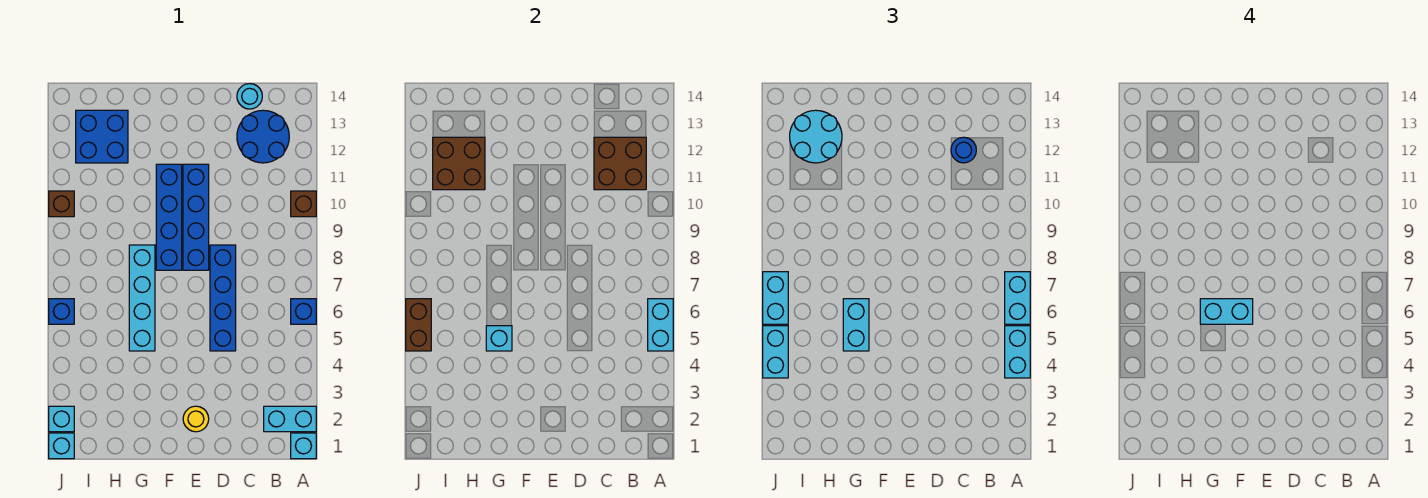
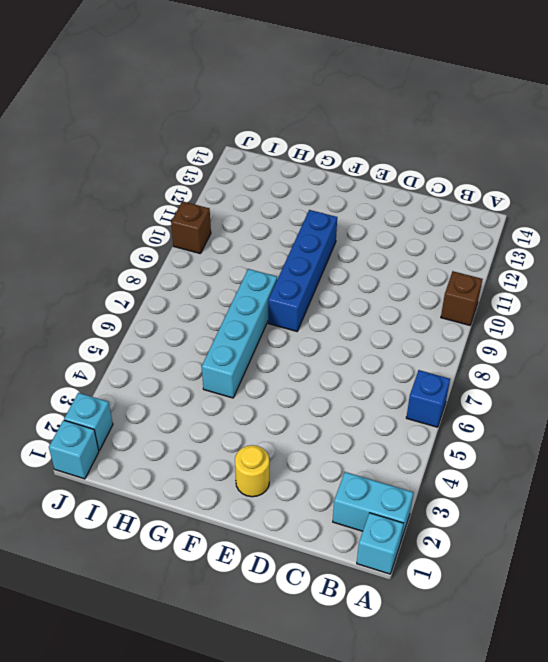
none -> blue 2x2 round brick [237,110,289,163]
none -> cyan 1x1 round brick [237,84,262,109]
none -> blue 1x4 brick [210,245,236,351]

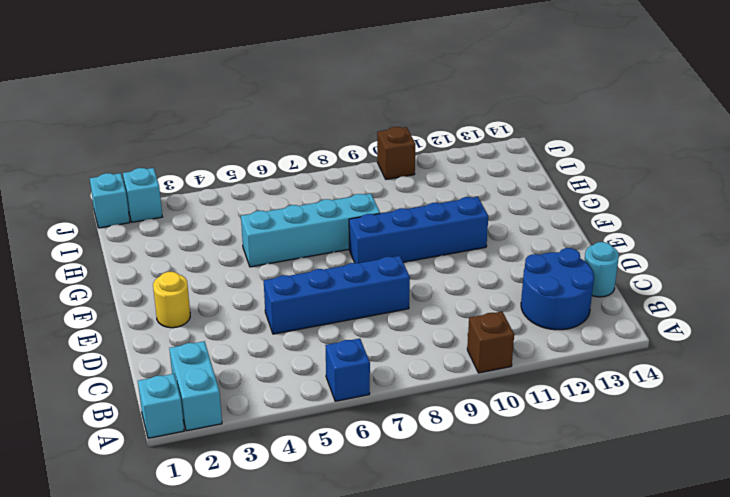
none -> blue 1x4 brick [183,164,209,270]
none -> blue 2x2 brick [76,110,128,163]
none -> blue 1x1 brick [49,299,74,324]

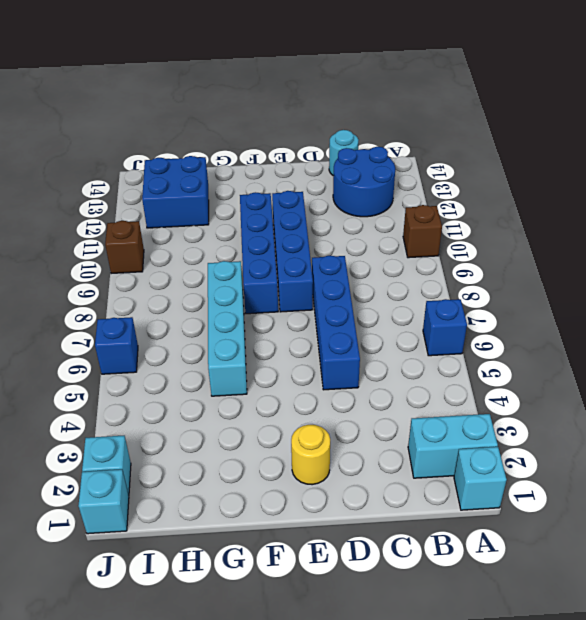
none -> cyan 1x2 brick [648,299,673,351]
none -> brown 2x2 brick [594,137,646,190]
none -> cyan 1x1 brick [486,326,512,351]

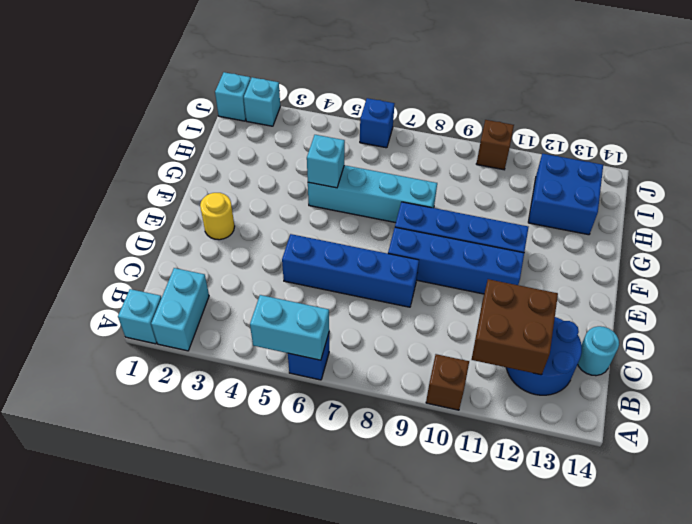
none -> brown 2x2 brick [433,137,485,190]
none -> brown 1x2 brick [406,299,431,351]
none -> cyan 1x2 brick [1005,326,1030,378]

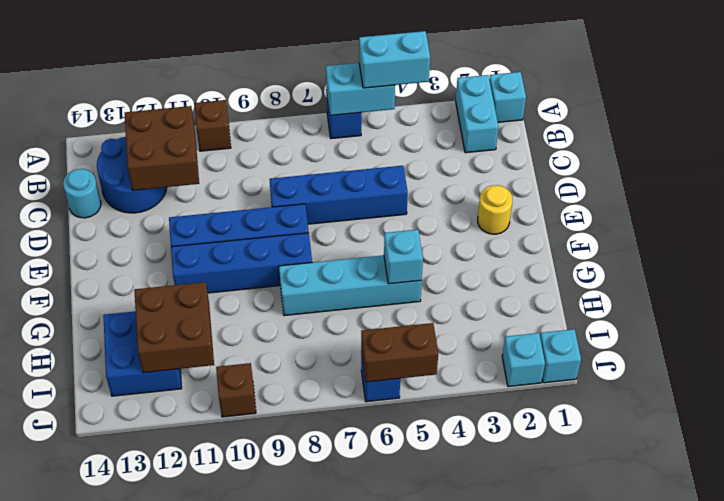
none -> cyan 1x2 brick [1005,272,1030,324]
none -> blue 1x1 round brick [951,137,976,163]
none -> cyan 1x2 brick [843,299,869,351]

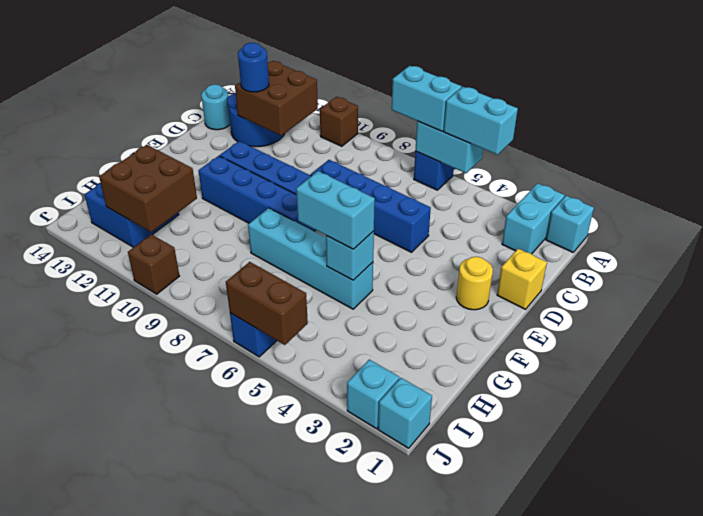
yellow 1x1 brick [497,249,547,309] -> none
none -> cyan 2x2 round brick [790,110,842,163]
none -> cyan 1x2 brick [763,326,788,378]
none -> cyan 1x2 brick [763,272,788,324]

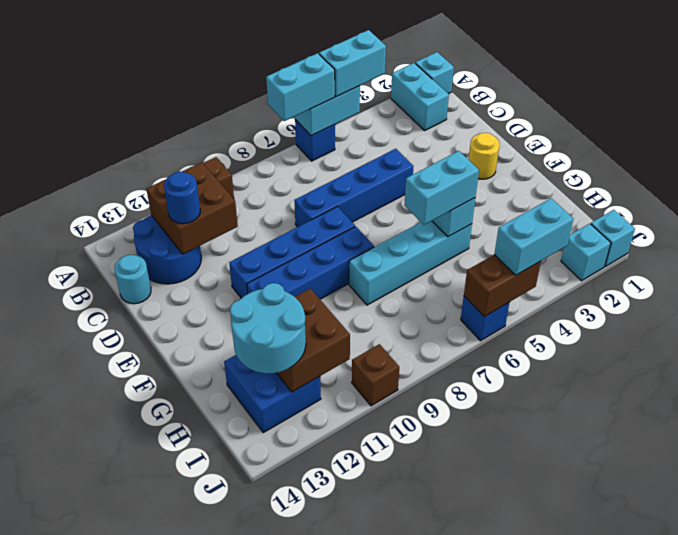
none -> cyan 1x2 brick [763,272,788,324]
none -> cyan 1x2 brick [1200,299,1253,324]

